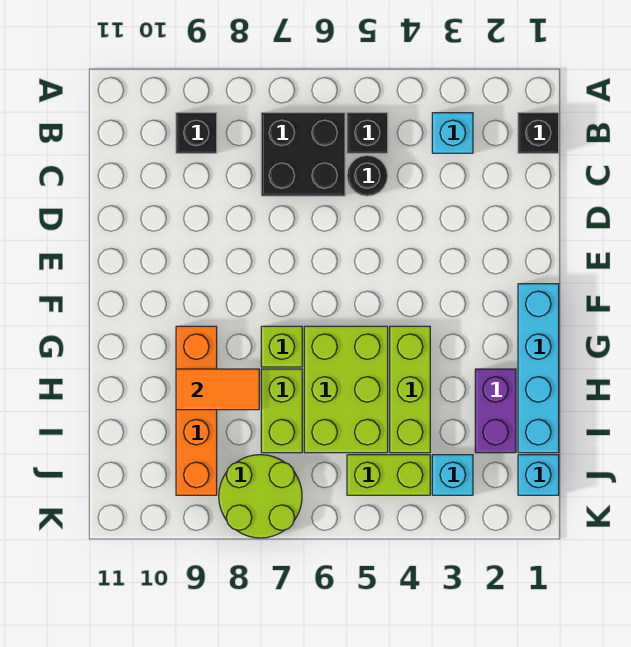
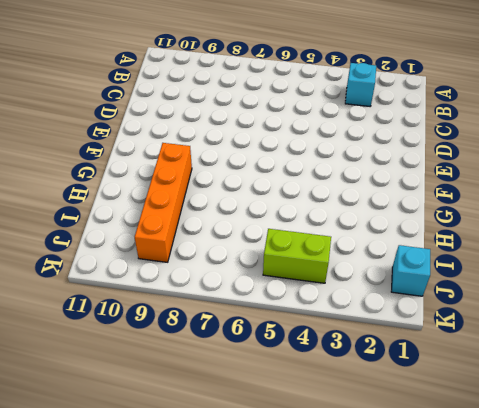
none -> black 1x1 brick [518,113,559,153]
none -> black 1x1 brick [347,113,388,153]
none -> black 2x2 brick [261,113,345,196]

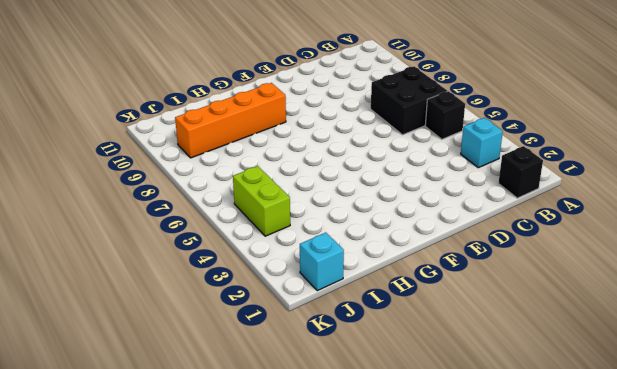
none -> black 1x1 brick [176,113,217,153]
none -> black 1x1 round brick [347,155,388,196]
none -> cyan 1x4 brick [518,284,559,453]

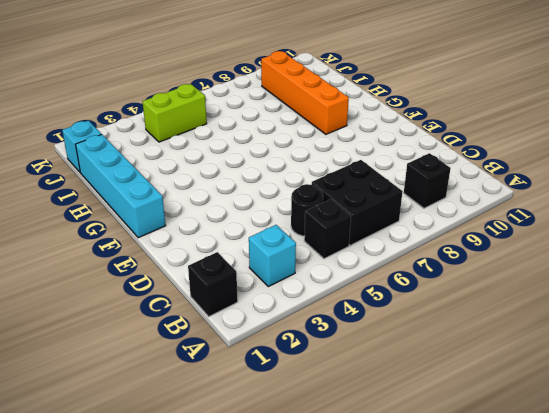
none -> lime 1x3 brick [390,326,430,453]
none -> lime 2x3 brick [304,326,388,453]
none -> lime 1x1 brick [261,326,302,367]

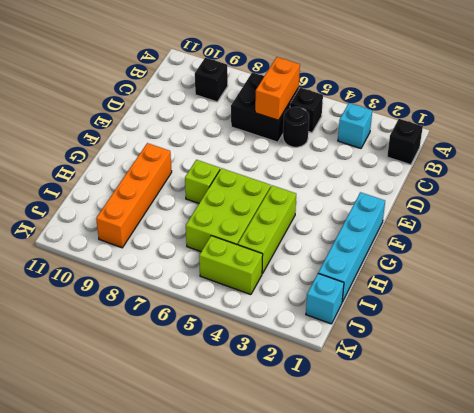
orange 1x2 brick [255,57,300,120] -> none
none -> purple 1x2 brick [475,369,516,453]
none -> lime 1x2 brick [261,369,302,453]
none -> cyan 1x1 brick [432,455,473,495]

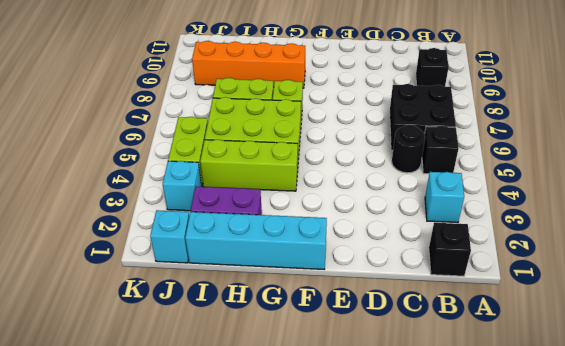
none -> lime 2x2 round brick [219,455,302,538]
none -> orange 1x2 tile [176,369,259,410]

